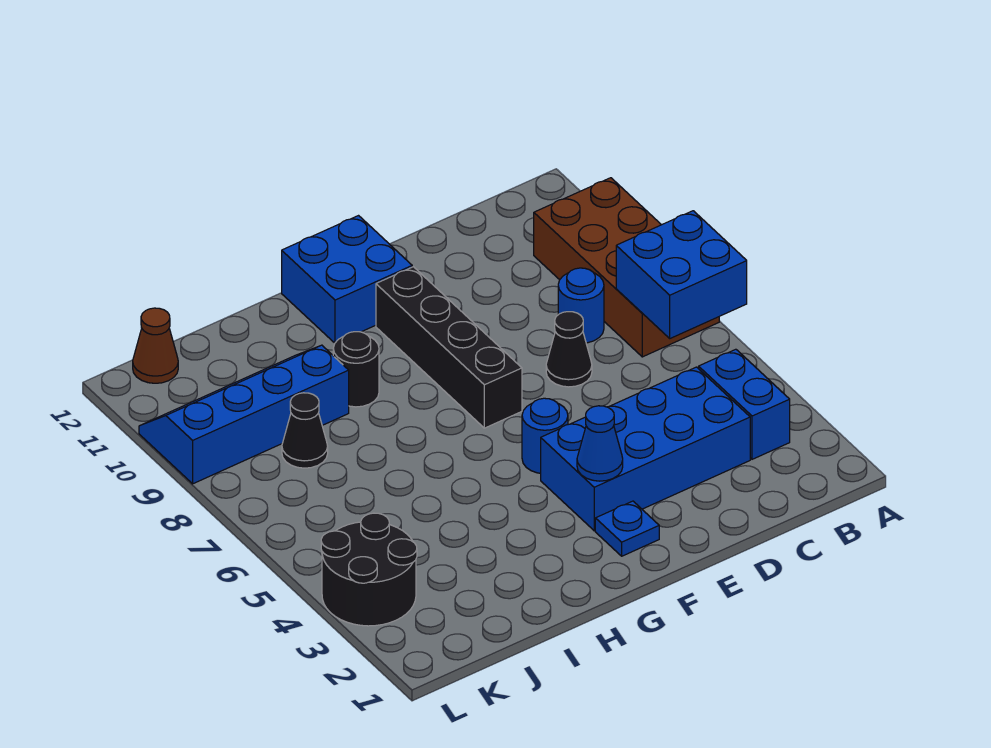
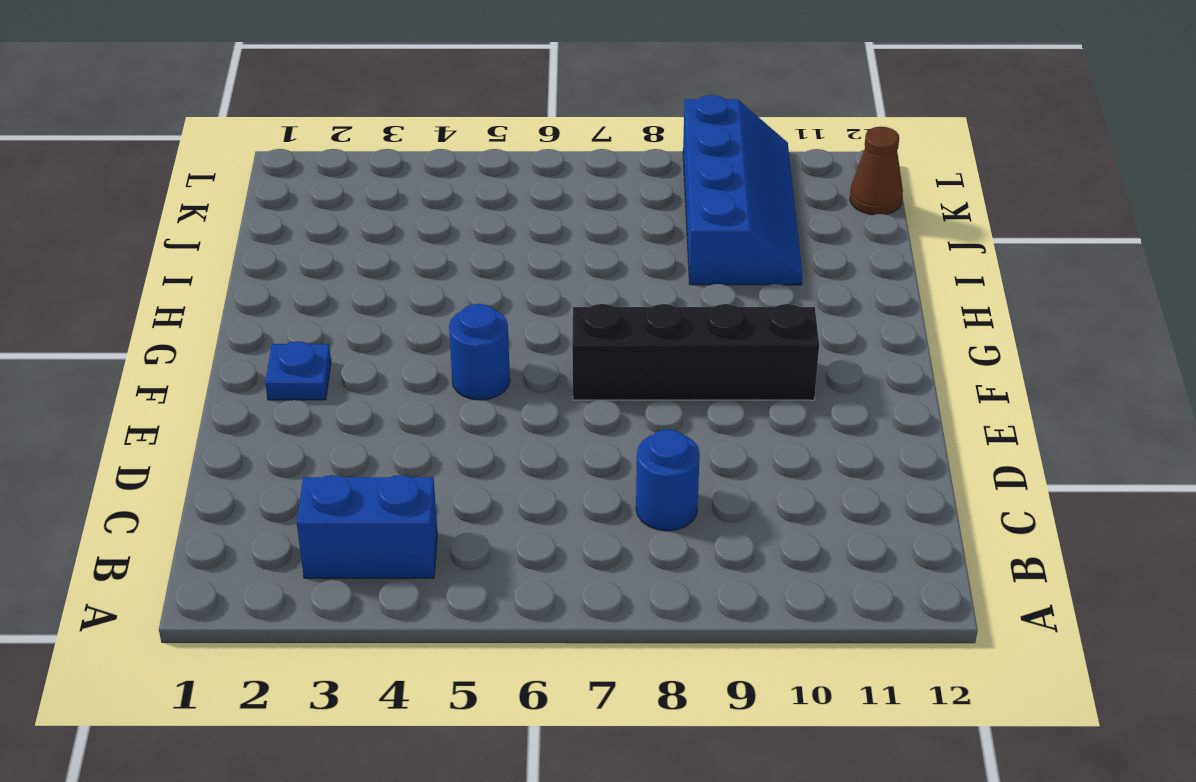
none -> brown 2x4 brick [534,178,719,357]
none -> blue 2x4 brick [541,367,750,531]
none -> black 1x1 cone [546,312,592,387]

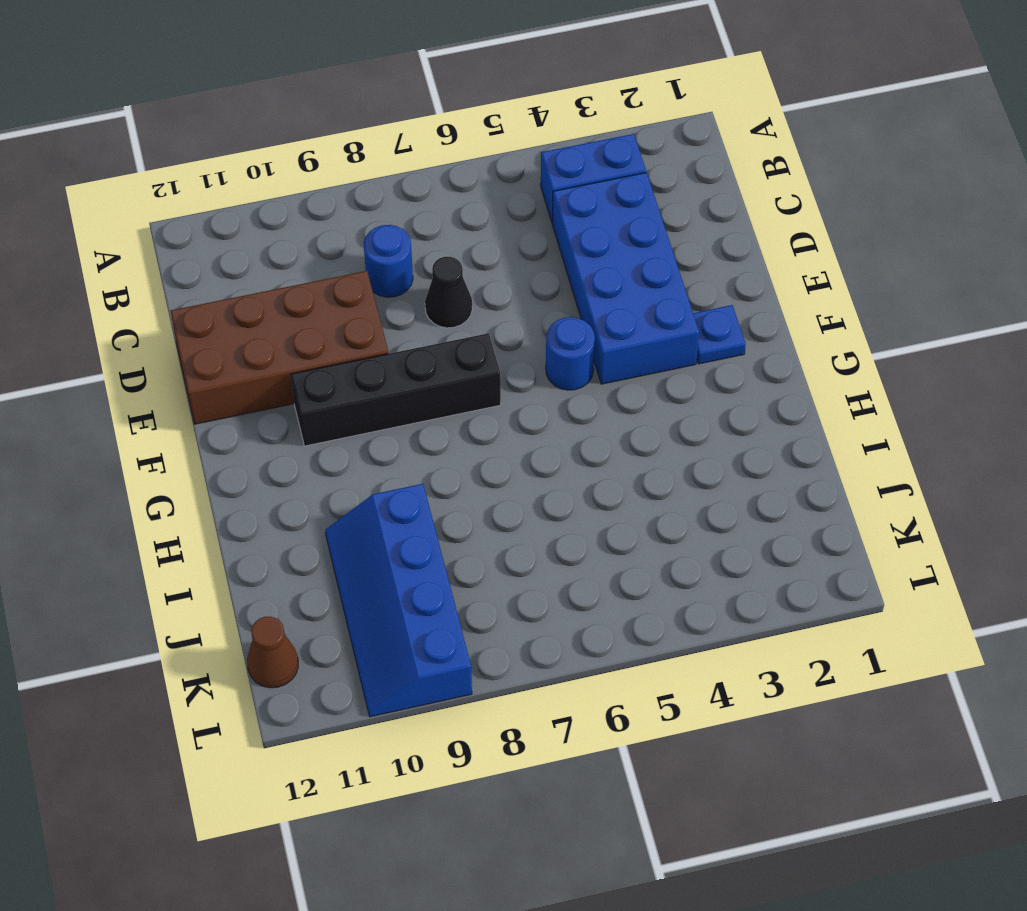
brown 2x4 brick [171,271,389,424] -> brown 2x4 brick moved to [534,178,719,357]
none -> blue 2x2 brick [282,216,412,343]
none -> black 1x1 round brick [333,332,379,407]
none -> black 1x1 cone [282,393,328,468]

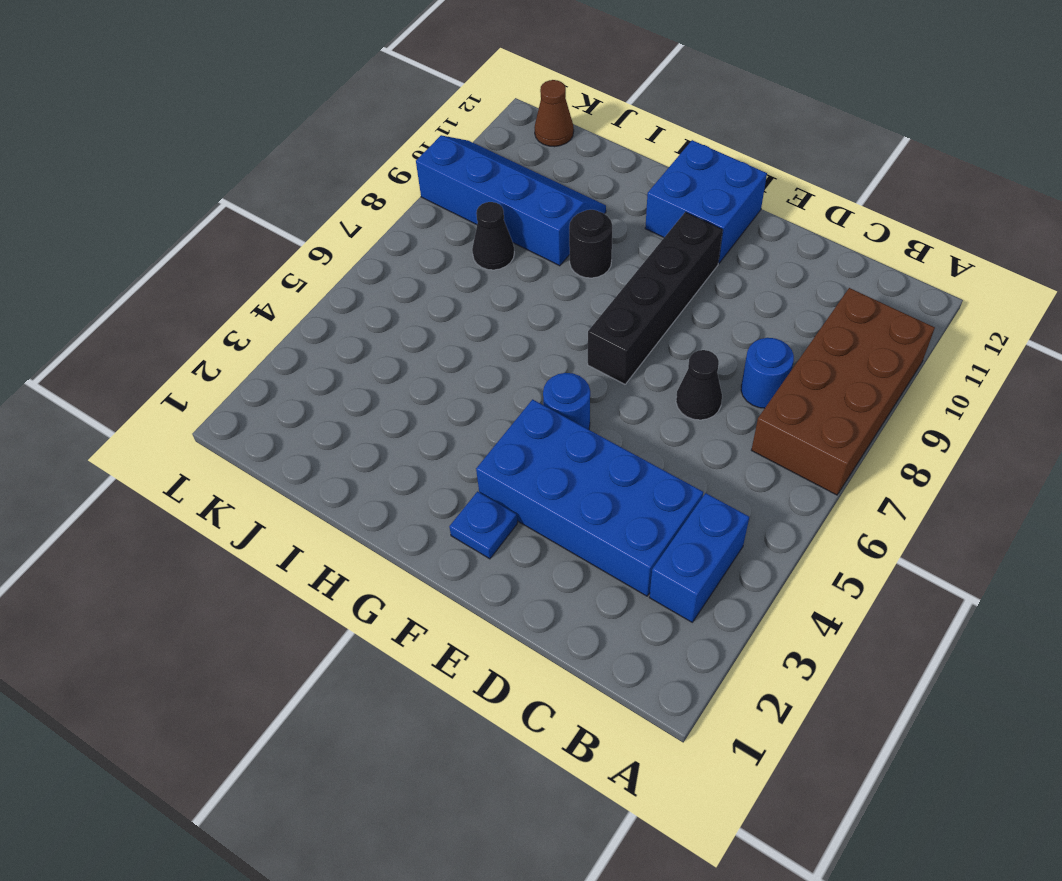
none -> black 2x2 round brick [321,513,417,626]
none -> blue 2x2 brick [616,211,747,338]
none -> blue 1x1 cone [577,406,623,481]

